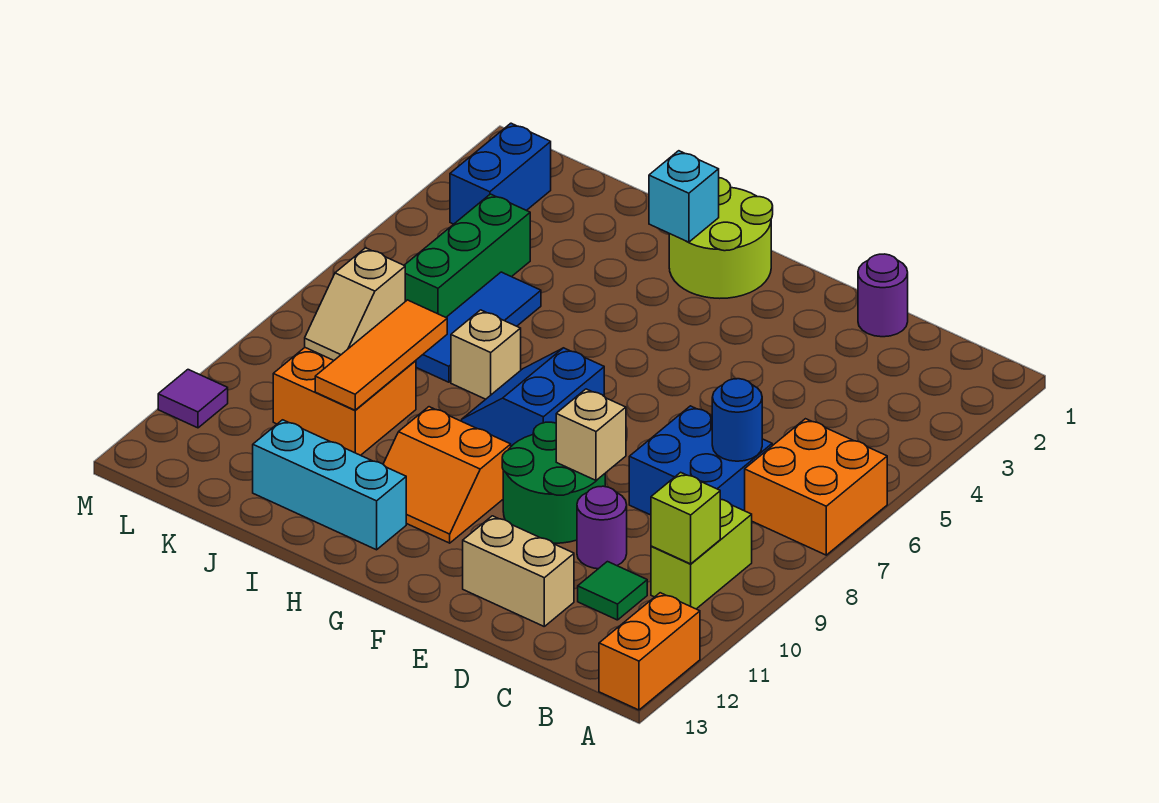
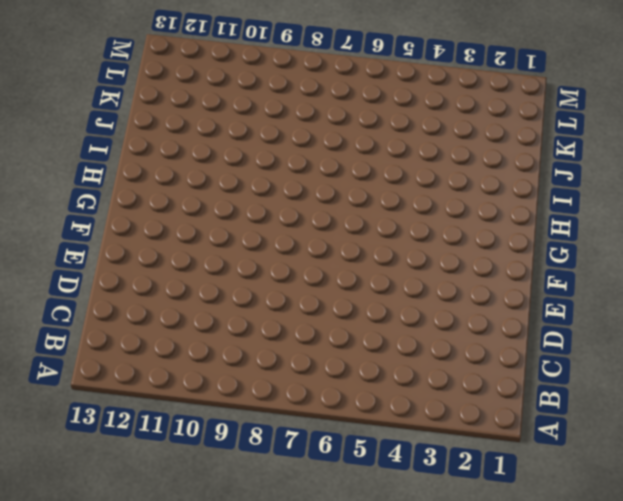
none -> orange 2x2 brick [745,419,887,555]
none -> orange 1x2 brick [599,593,700,710]
none -> lime 1x2 brick [651,499,752,609]

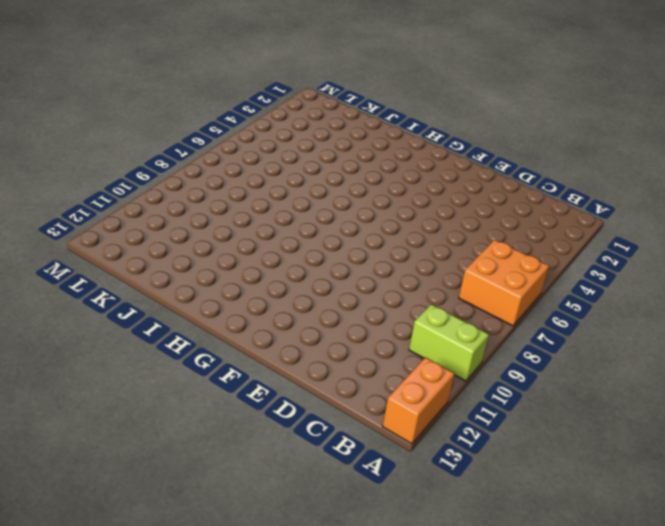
lime 1x2 brick [409,304,489,381] -> lime 1x2 brick turned to [651,499,752,609]
none -> blue 2x2 brick [629,406,772,515]
none -> green 1x1 tile [578,562,647,620]
none -> purple 1x1 round brick [858,254,908,337]

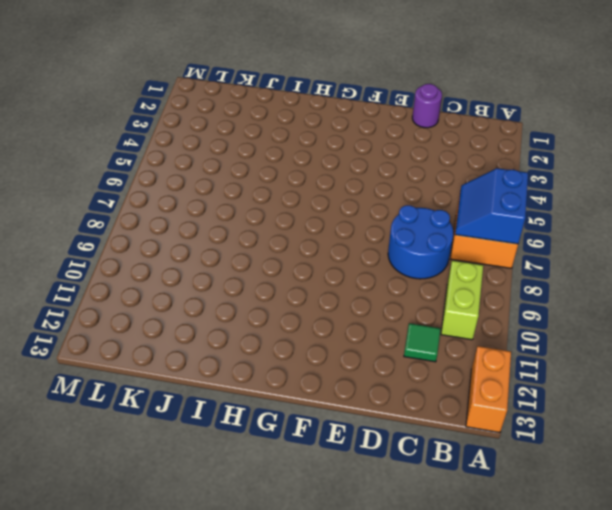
blue 2x2 slope [455,168,528,244] -> blue 2x2 slope moved to [462,348,604,446]
blue 2x2 round brick [388,205,453,279] -> blue 2x2 brick [629,406,772,515]
none -> purple 1x1 round brick [577,486,627,569]
none -> tan 1x2 brick [463,516,574,626]
none -> green 2x2 round brick [502,422,605,543]

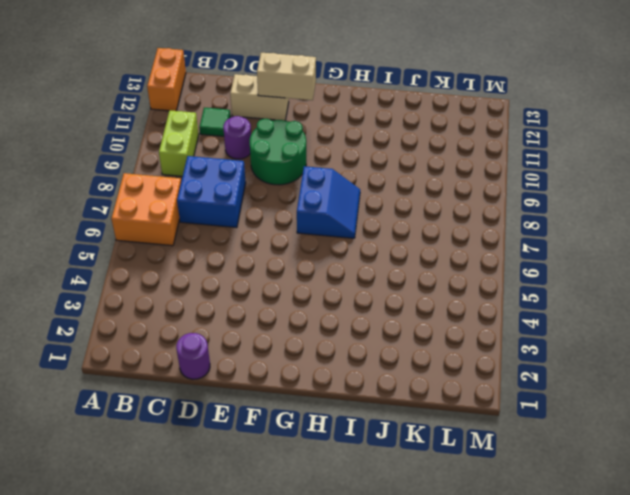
tan 1x2 brick [257,53,316,100] -> none
none -> lime 2x2 round brick [669,178,773,298]
none -> orange 2x2 slope [383,407,511,543]
none -> cyan 1x3 brick [253,420,406,550]

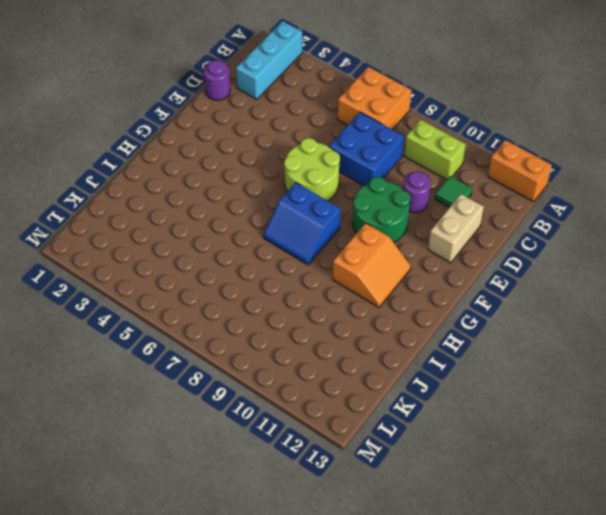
cyan 1x3 brick [236,21,302,99] -> cyan 1x3 brick moved to [253,420,406,550]
lime 2x2 round brick [284,138,340,201] -> lime 2x2 round brick moved to [669,178,773,298]
none -> tan 1x1 brick [451,310,521,399]
none -> blue 1x3 tile [416,272,541,382]
none -> orange 2x2 brick [273,348,416,455]

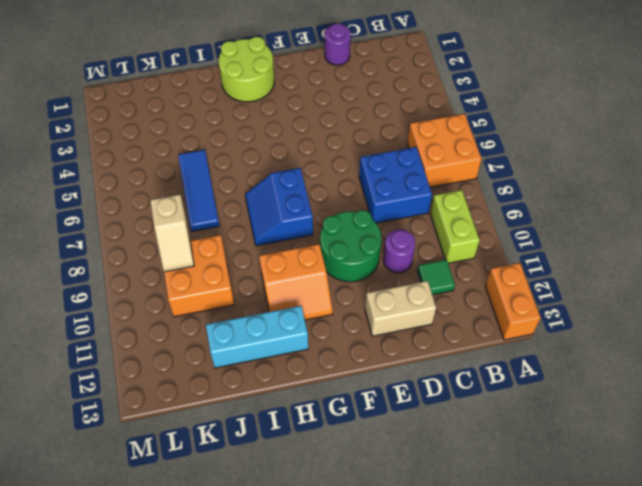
none -> tan 1x1 brick [451,310,521,399]
none -> green 1x3 brick [404,194,530,317]
none -> blue 1x2 brick [450,123,551,224]

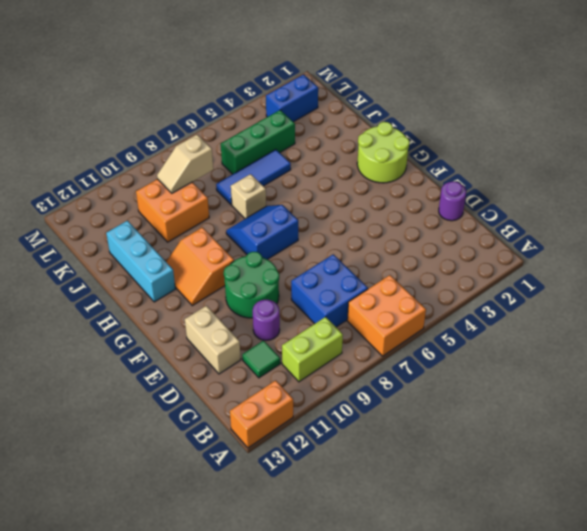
none -> purple 1x1 tile [158,370,228,428]
none -> lime 1x1 brick [651,472,720,564]
none -> blue 1x1 round brick [712,379,762,461]

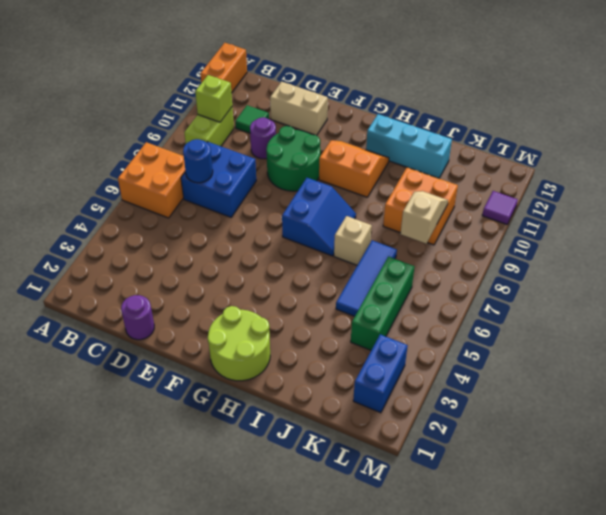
none -> tan 1x1 brick [556,389,626,480]
none -> cyan 1x1 brick [649,151,719,242]
none -> orange 1x3 tile [315,300,447,410]

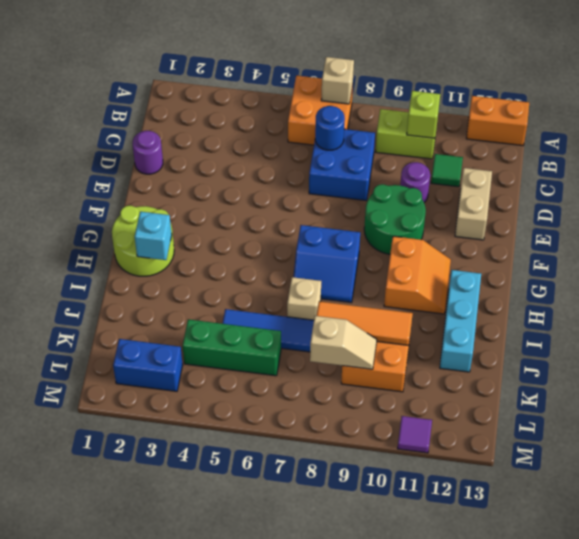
tan 1x1 brick [321,57,354,104] -> tan 1x1 brick moved to [556,389,626,480]

